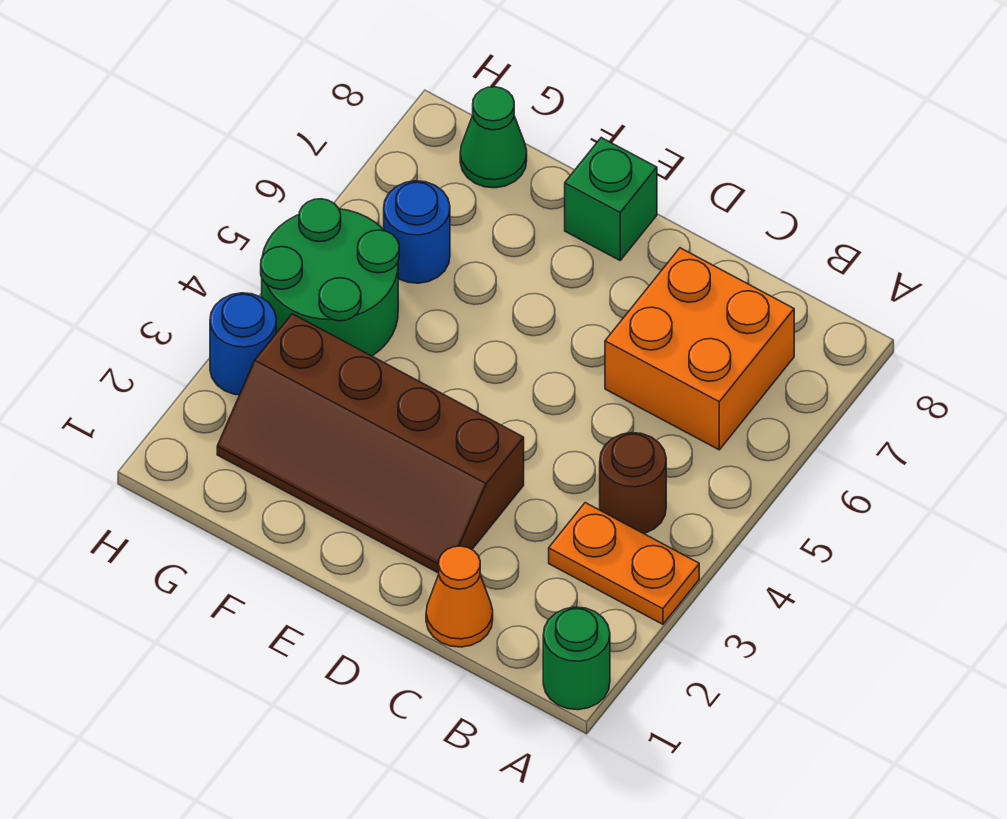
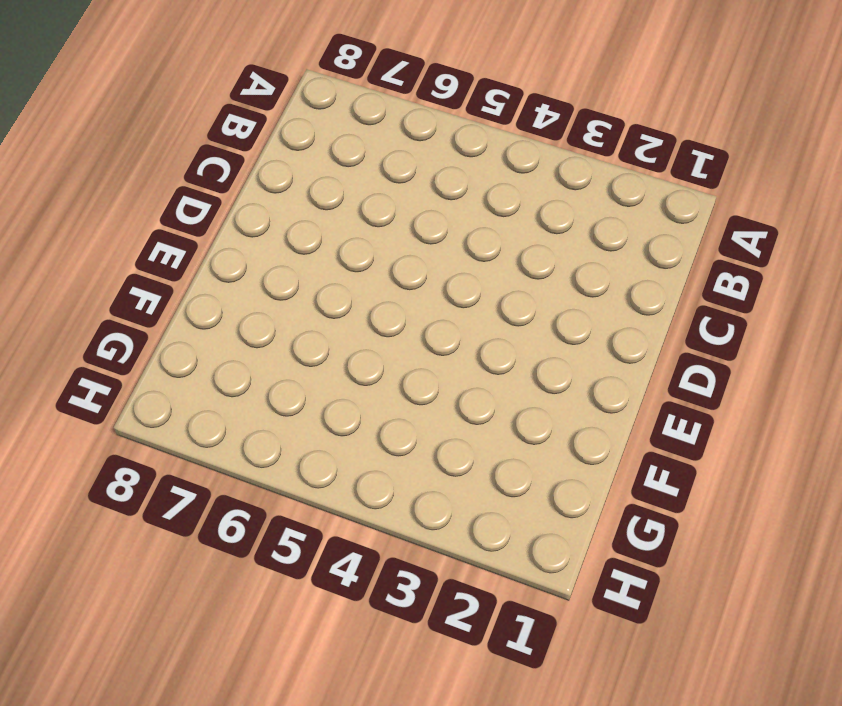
none -> green 1x1 round brick [543,607,610,710]
none -> orange 1x2 plate [549,503,699,624]

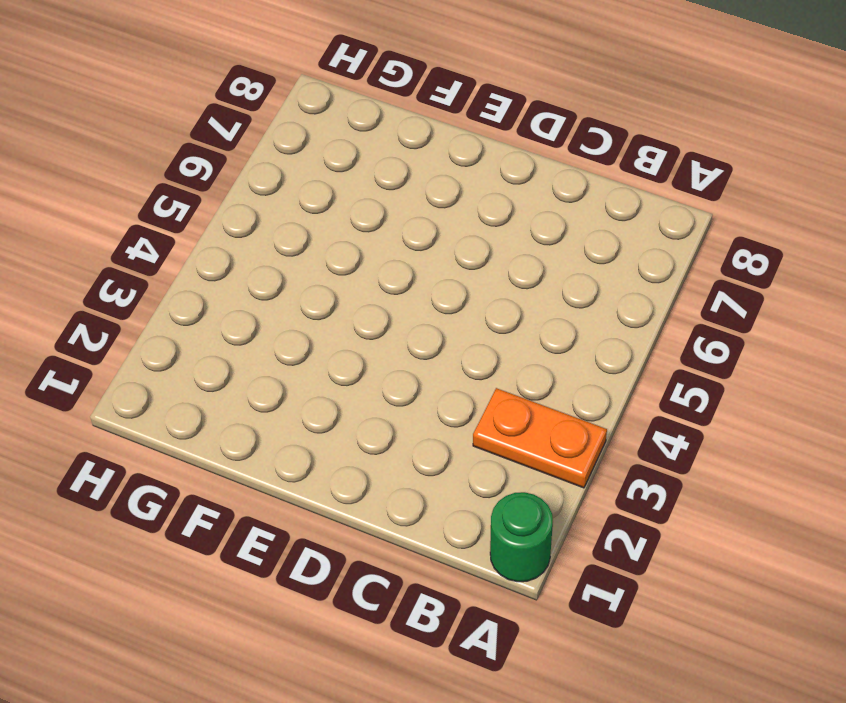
none -> brown 1x1 round brick [600,433,666,534]
none -> orange 2x2 brick [605,248,794,450]

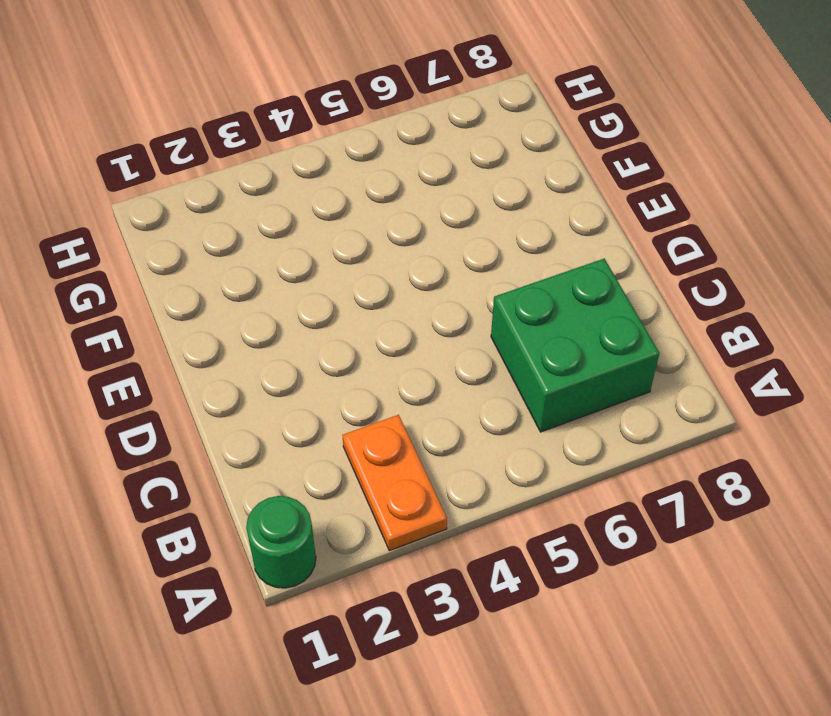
green 2x2 brick [491,259,659,432] -> orange 2x2 brick [605,248,794,450]
none -> brown 1x1 round brick [600,433,666,534]
none -> orange 1x1 cone [426,546,493,647]

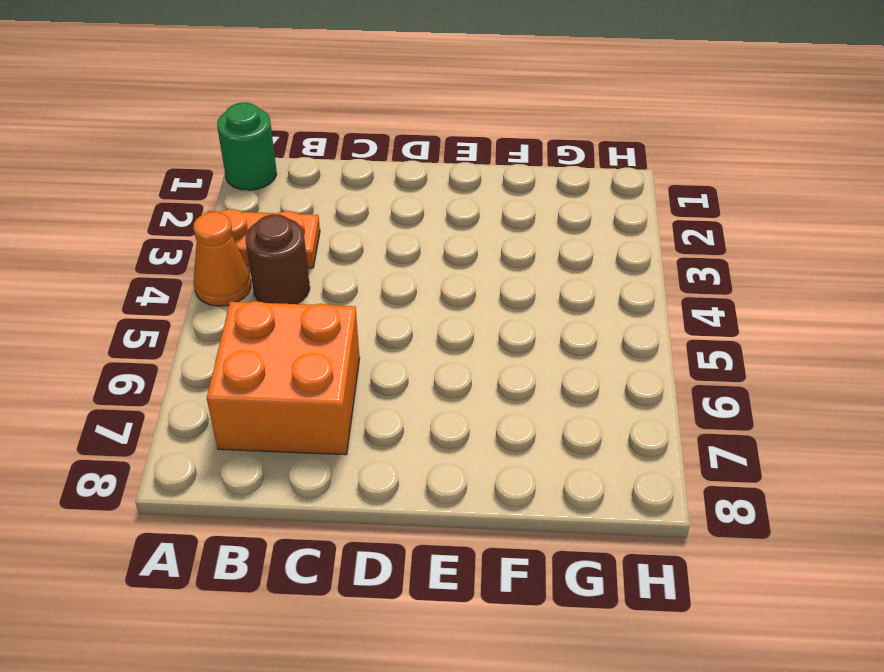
orange 1x1 cone [193,212,251,306] -> orange 1x1 cone moved to [426,546,493,647]
none -> brown 2x4 slope [217,314,524,573]
none -> green 1x1 brick [565,138,657,260]

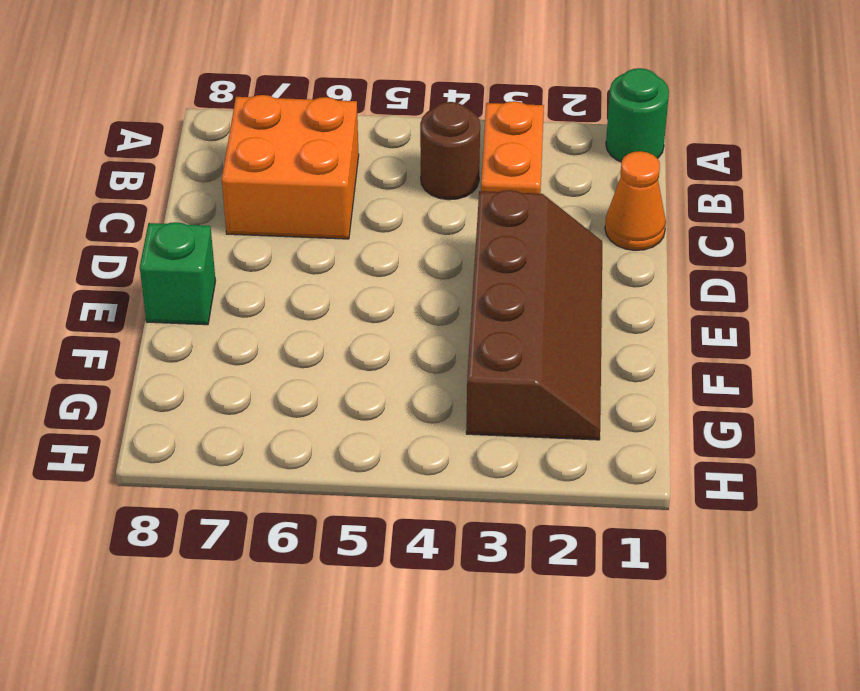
none -> green 2x2 round brick [261,199,399,356]
none -> blue 1x1 round brick [384,181,450,283]

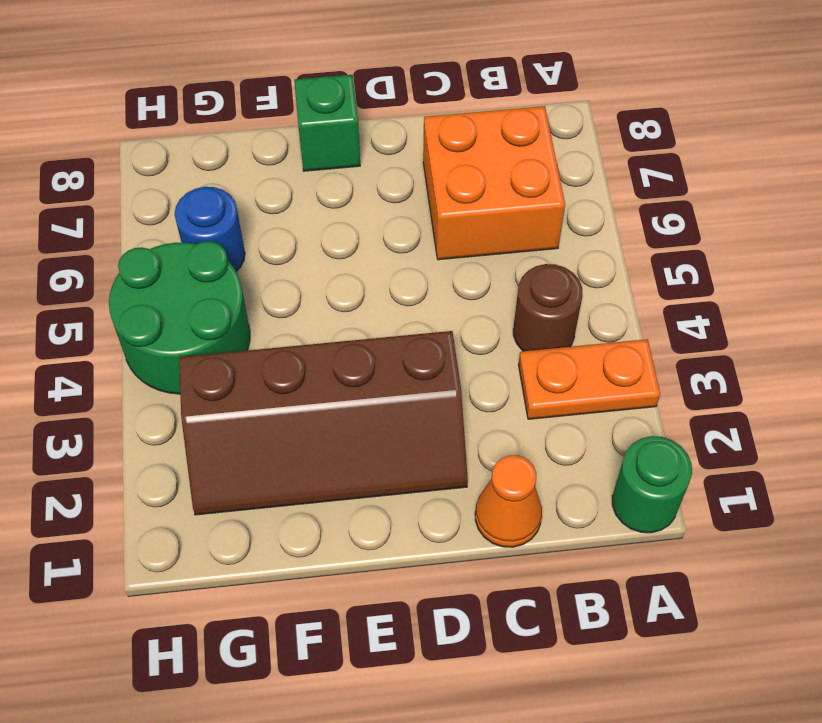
none -> green 1x1 cone [460,87,527,188]
none -> blue 1x1 round brick [210,293,276,395]

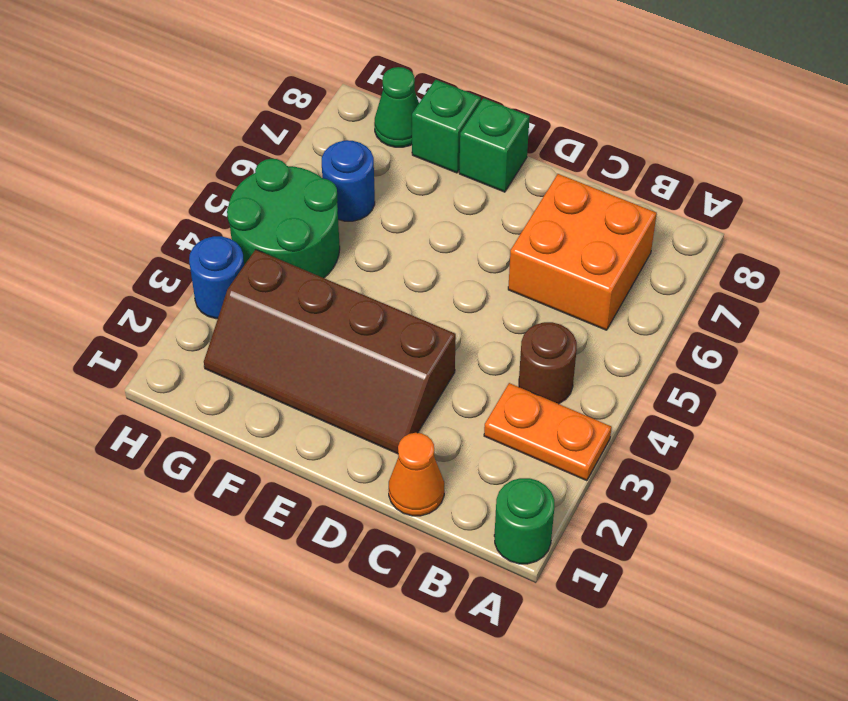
green 1x1 brick [412,80,481,173] -> none

